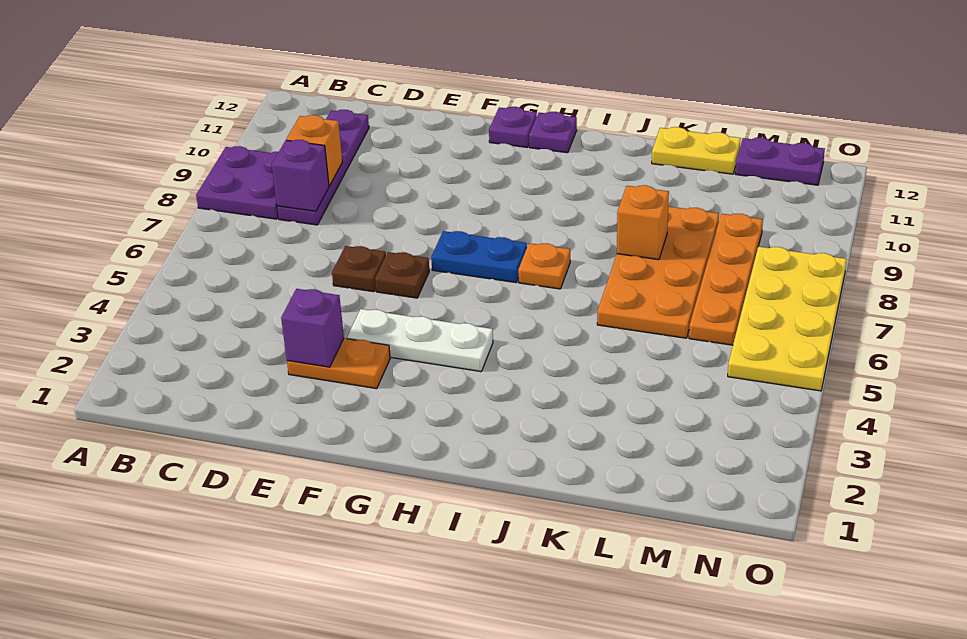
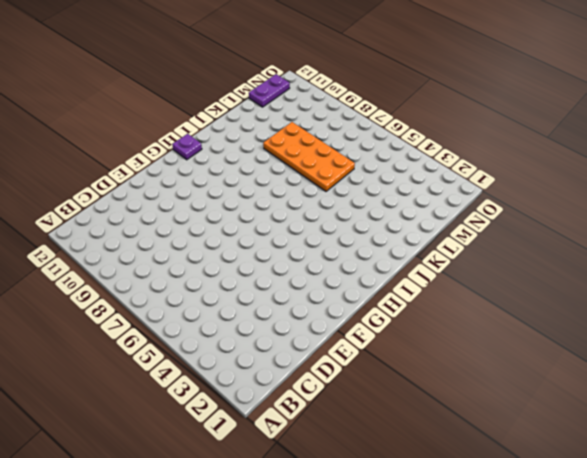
none -> purple 2x2 plate [196,146,278,219]
none -> purple 1x4 plate [277,110,369,225]
none -> orange 1x2 plate [287,338,390,389]

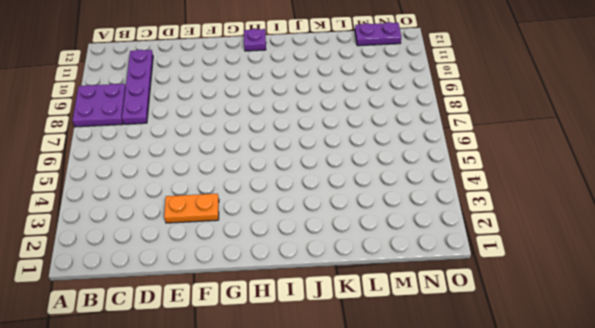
none -> brown 1x1 plate [332,246,386,292]
none -> white 1x3 plate [347,309,493,372]
none -> brown 1x1 plate [375,252,429,298]

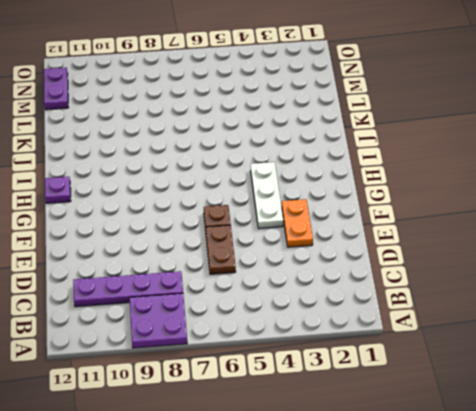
brown 1x2 plate [206,225,236,274] -> brown 1x1 plate [332,246,386,292]
none -> blue 1x2 plate [431,231,527,283]
none -> purple 1x1 plate [489,107,537,147]
none -> orange 1x1 plate [518,243,570,289]

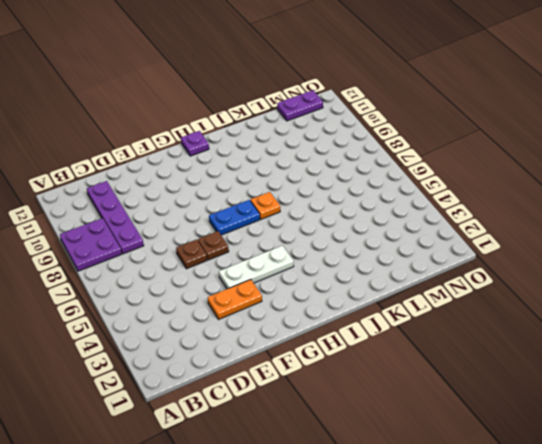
none -> purple 1x1 plate [489,107,537,147]
none -> orange 2x4 plate [597,206,719,338]
none -> yellow 1x2 plate [652,127,741,174]

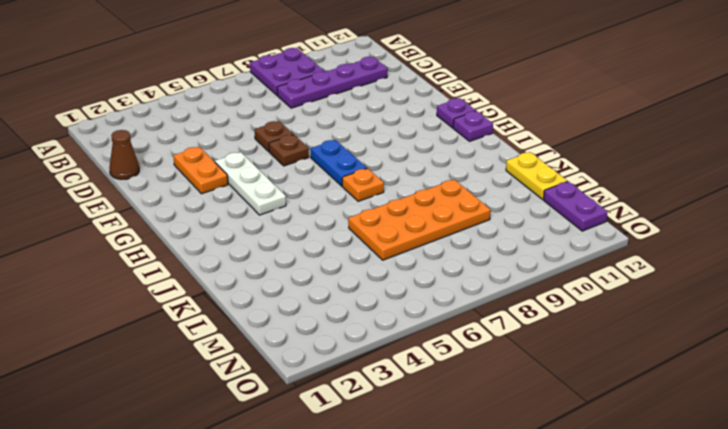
brown 1x1 cone [109,130,139,179] -> none
none -> orange 1x4 plate [689,214,763,345]
none -> yellow 2x4 plate [728,247,847,391]
none -> purple 1x1 brick [272,140,329,211]

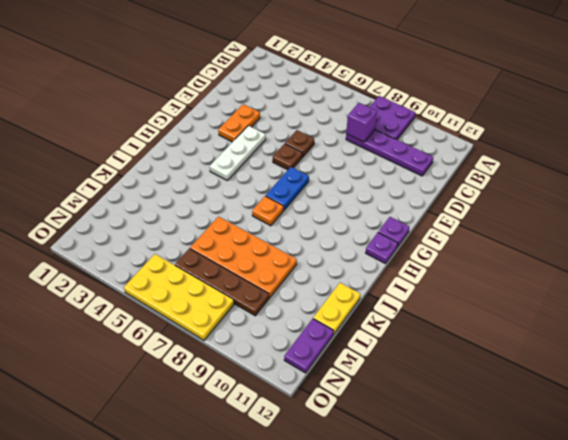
brown 1x4 plate [175,248,269,316] -> orange 1x4 plate [689,214,763,345]
none -> orange 1x1 brick [286,115,342,186]
none -> purple 1x1 brick [281,289,344,367]
none -> orange 1x1 brick [617,185,669,260]

